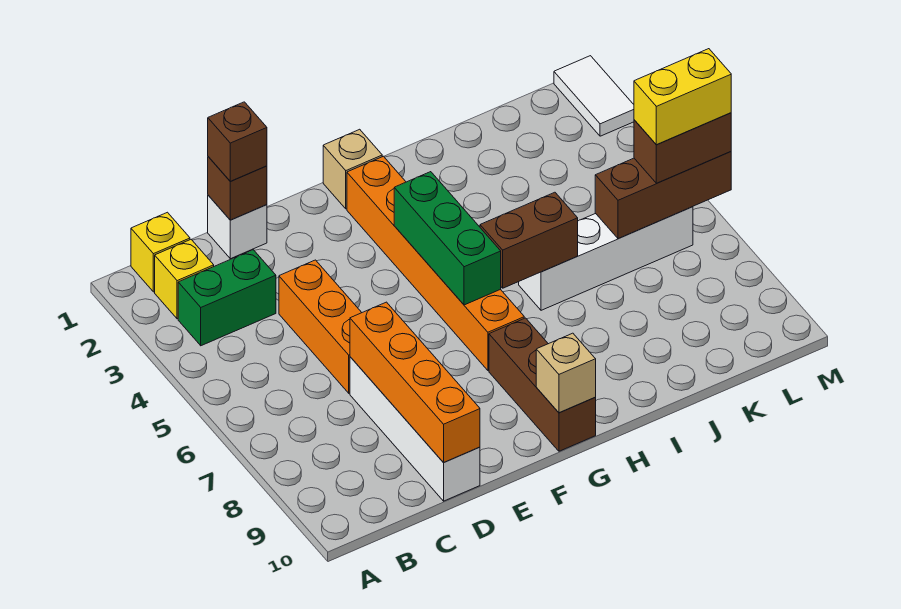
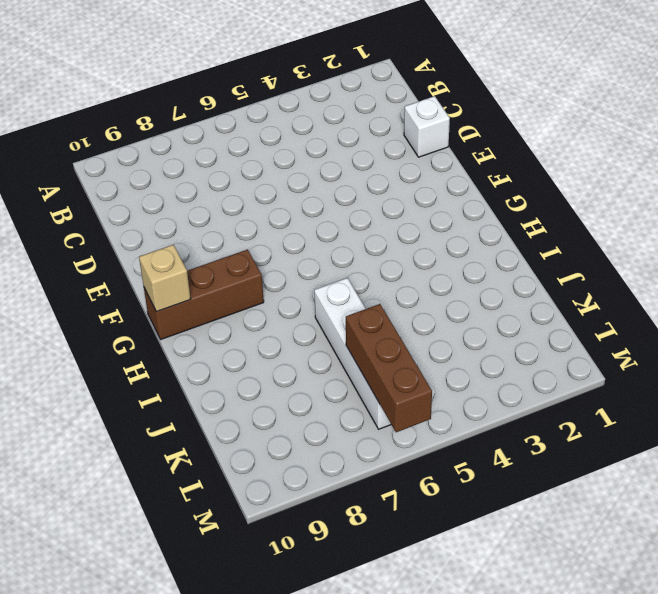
none -> yellow 1x1 brick [131,212,190,292]
none -> yellow 1x1 brick [155,240,214,319]
none -> green 1x2 brick [178,250,276,346]

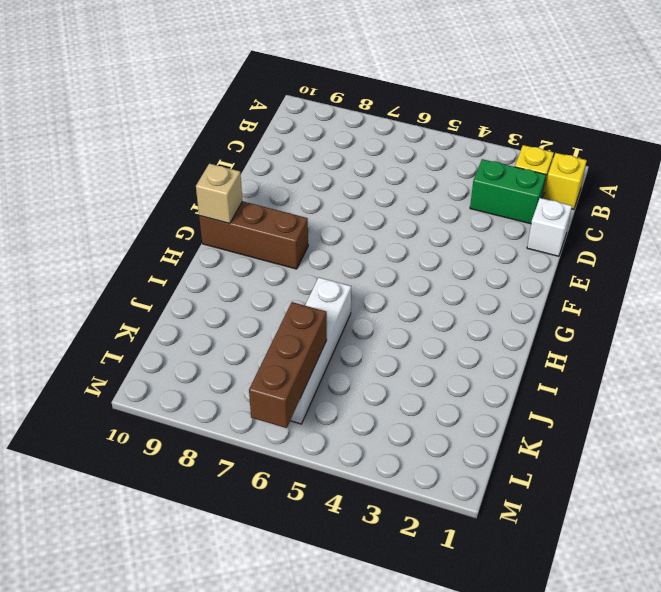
green 1x2 brick [470,159,546,224] -> green 1x2 brick turned to [178,250,276,346]
none -> orange 1x3 brick [279,260,362,393]
none -> white 1x4 brick [350,357,480,501]
none -> tan 1x1 brick [323,129,382,209]

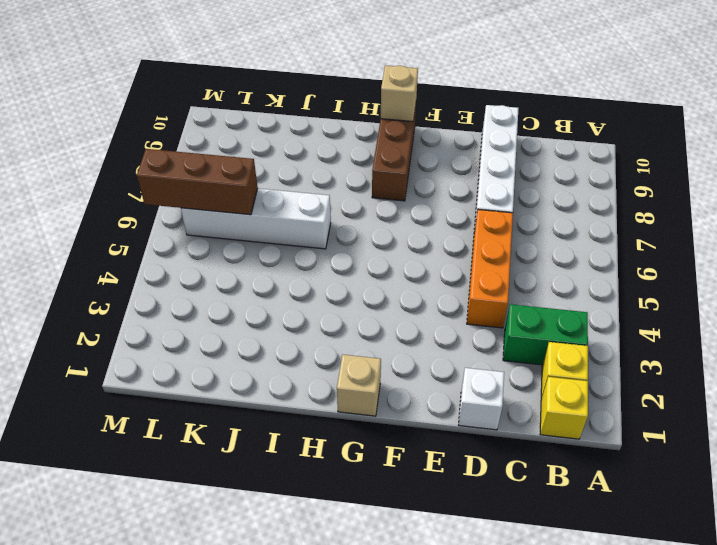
none -> orange 1x6 brick [347,156,524,370]
none -> white 1x2 tile [554,56,634,136]
none -> brown 1x1 brick [208,157,267,220]

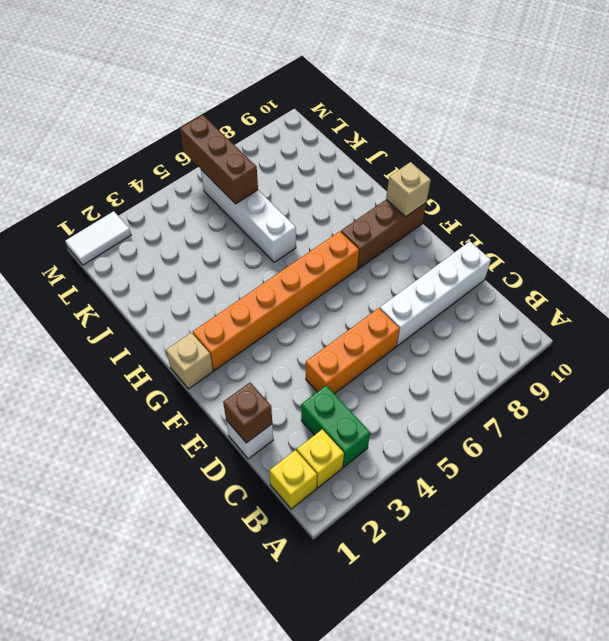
none -> orange 1x4 brick [350,302,480,463]
none -> green 1x3 brick [394,172,501,305]
none -> brown 1x2 brick [480,192,578,288]

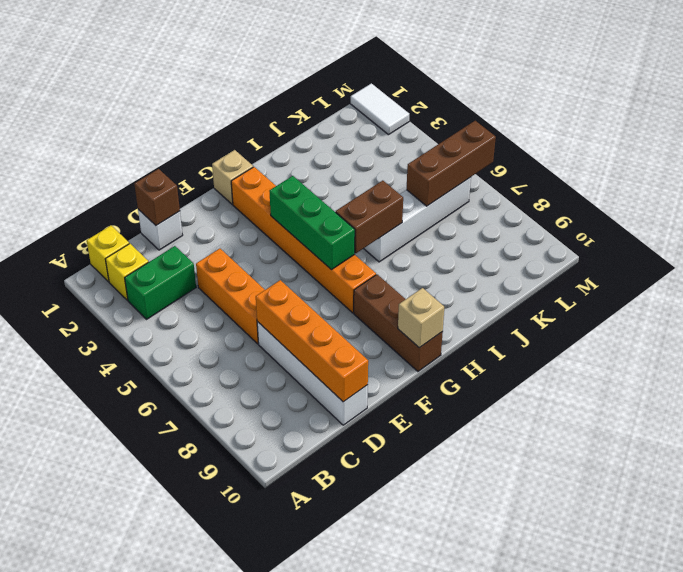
none -> brown 1x1 brick [208,102,267,181]
none -> brown 1x2 brick [634,113,731,183]
none -> yellow 1x2 brick [634,49,731,145]

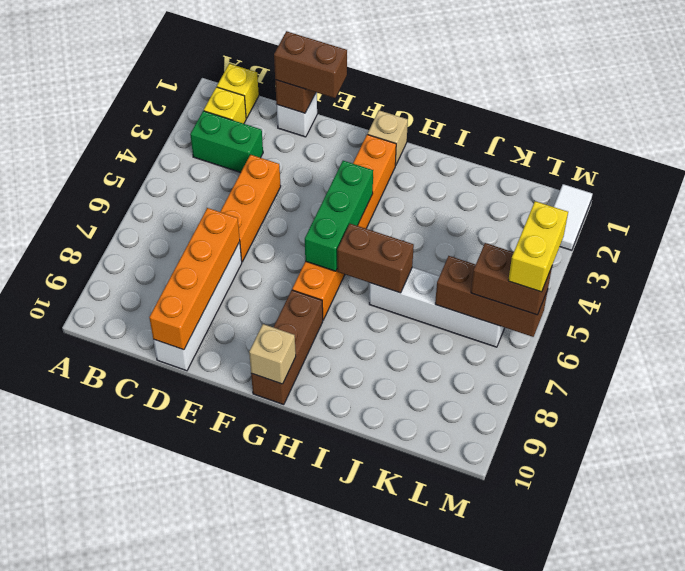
brown 1x2 brick [274,31,347,98] -> brown 1x1 brick [208,102,267,181]
yellow 1x2 brick [508,201,568,292] -> yellow 1x2 brick turned to [634,49,731,145]

